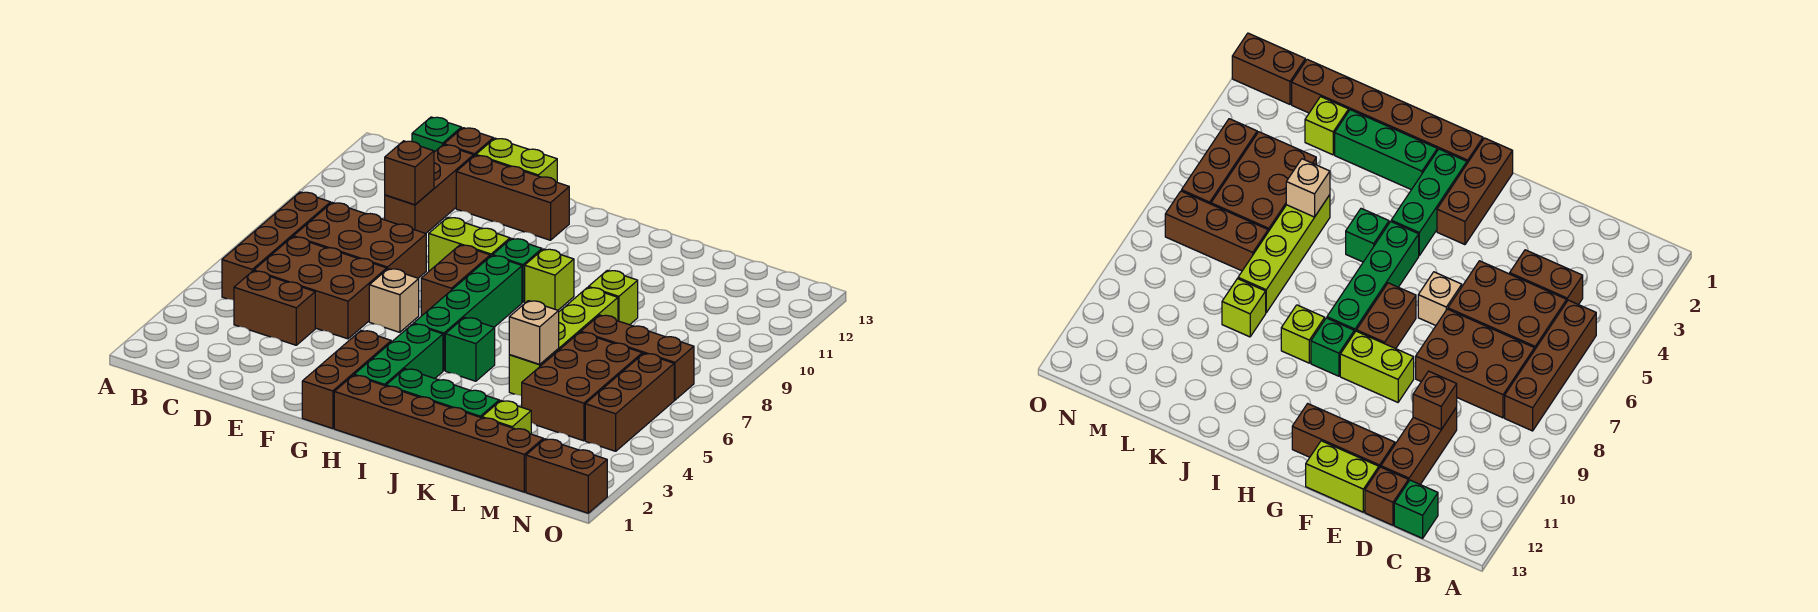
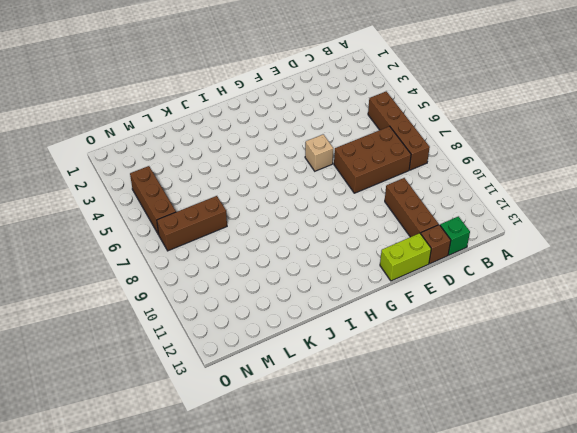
none -> brown 1x2 brick [234,271,315,345]
none -> brown 2x3 brick [254,237,387,339]
none -> brown 1x3 brick [456,155,569,240]

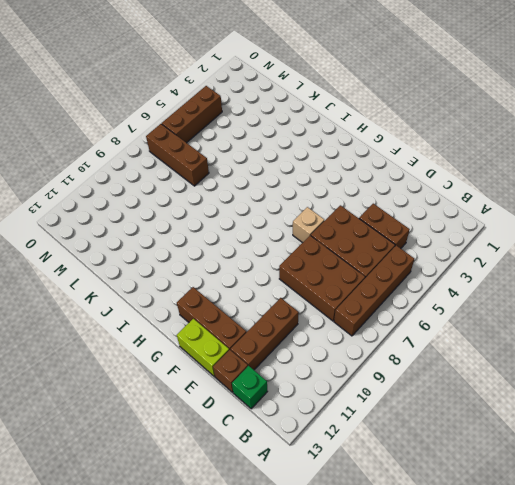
none -> lime 1x2 brick [429,217,510,271]
none -> brown 1x3 brick [302,331,391,429]
none -> brown 1x2 brick [421,245,490,316]

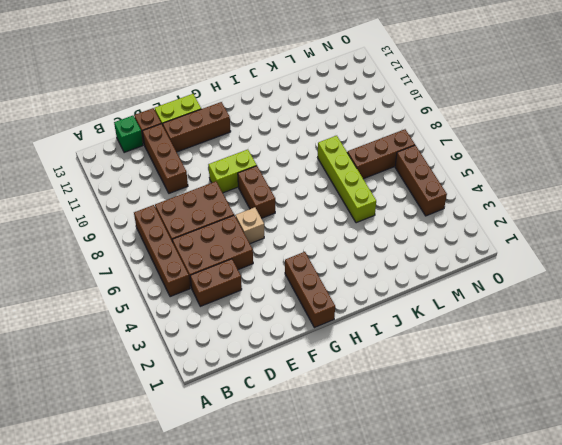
none -> brown 1x6 brick [334,375,543,492]
none -> green 1x3 brick [354,324,443,386]
none -> green 1x4 brick [414,256,522,371]

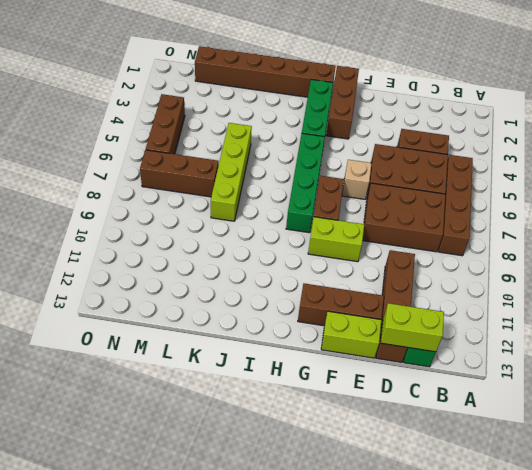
lime 1x2 brick [381,303,444,352] -> none
none -> green 1x1 brick [493,238,542,302]
none -> green 1x3 brick [386,369,499,418]
none -> green 1x1 brick [445,317,495,381]

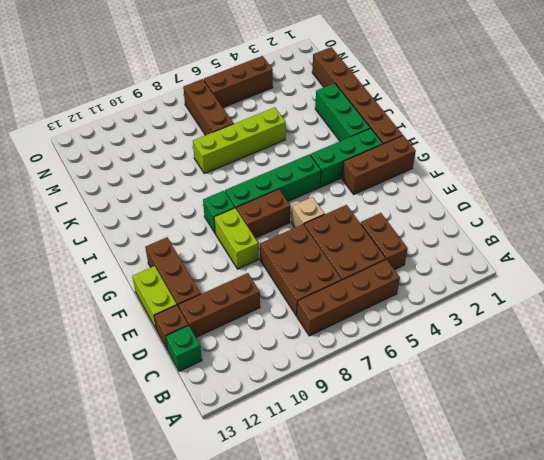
none -> green 1x1 brick [445,317,495,381]
none -> lime 1x1 brick [525,249,574,310]
none -> lime 1x1 brick [589,270,638,325]

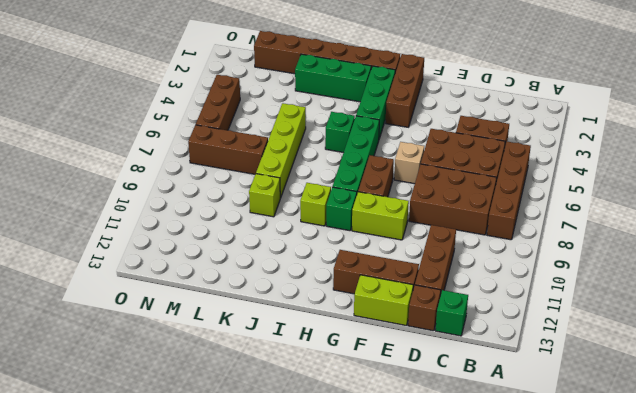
none -> lime 1x1 brick [482,401,531,434]
none -> brown 2x3 brick [522,332,642,441]
none -> brown 1x2 brick [526,439,607,513]

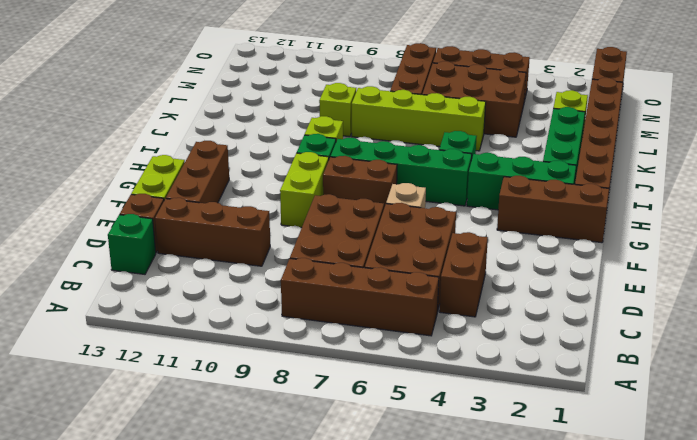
none -> brown 1x1 brick [385,141,434,205]
none -> tan 1x1 brick [509,301,559,364]

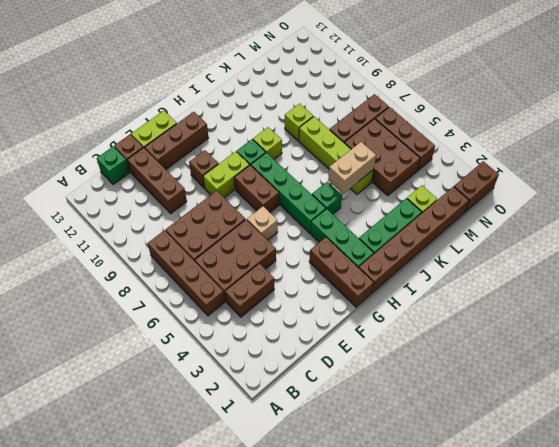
brown 1x1 brick [189,150,219,188] -> brown 1x1 brick moved to [385,141,434,205]
tan 1x2 brick [328,142,376,194] -> tan 1x1 brick [509,301,559,364]

